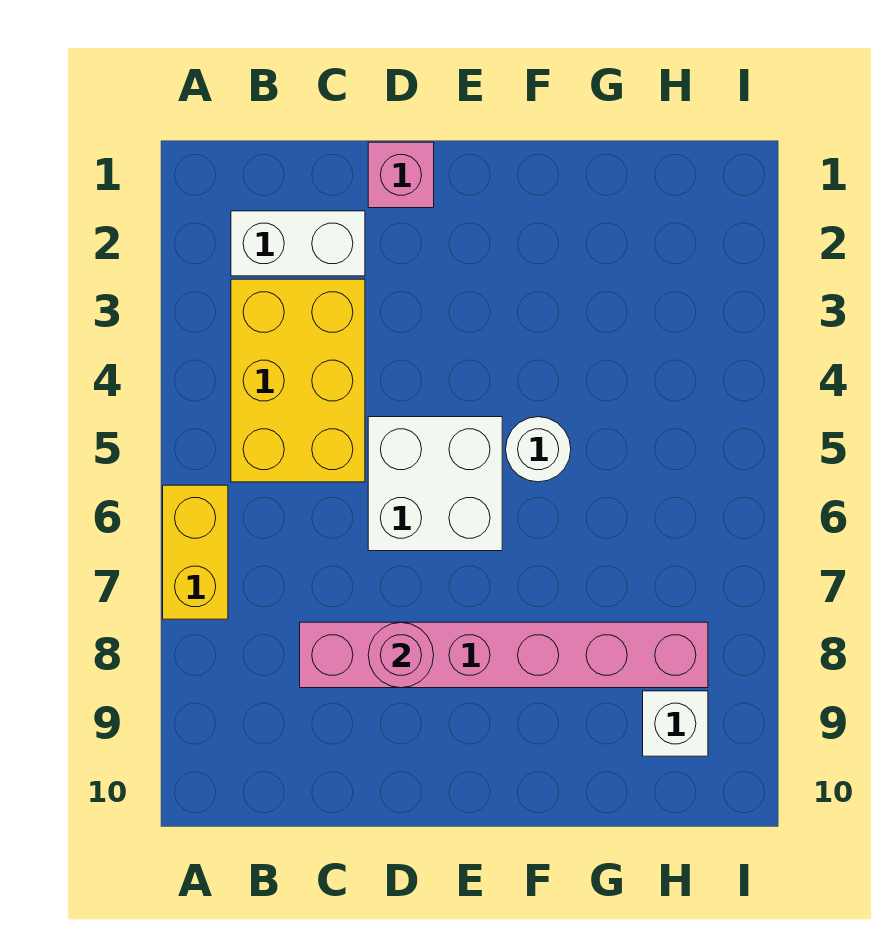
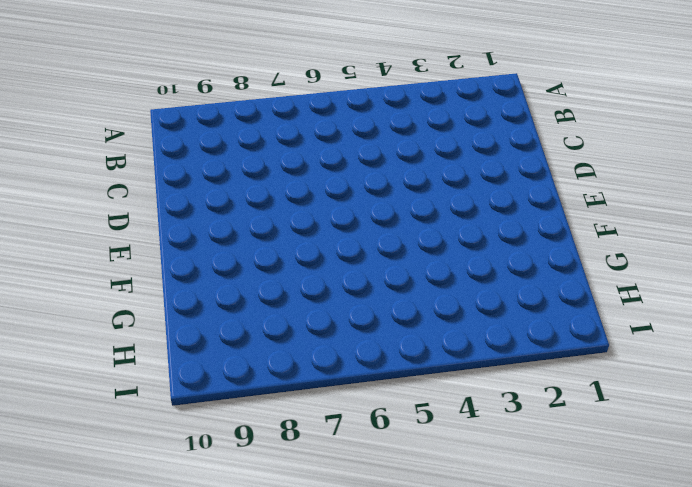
none -> yellow 1x2 brick [163,485,228,619]
none -> white 1x2 brick [231,211,365,276]

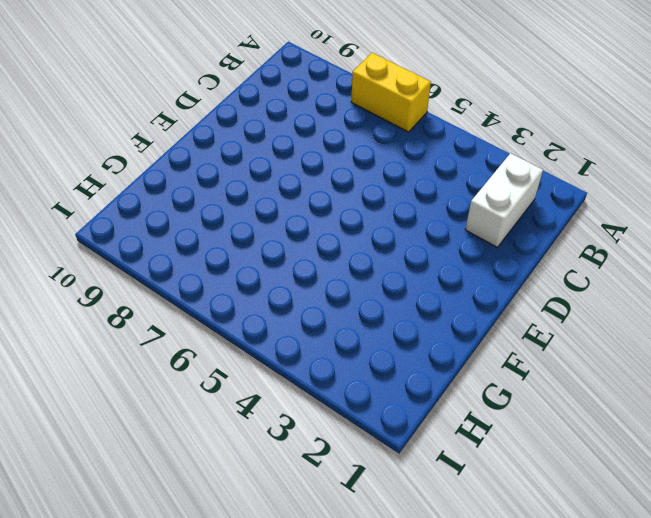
none -> yellow 2x3 brick [231,279,365,482]
none -> pink 1x6 brick [300,622,708,688]

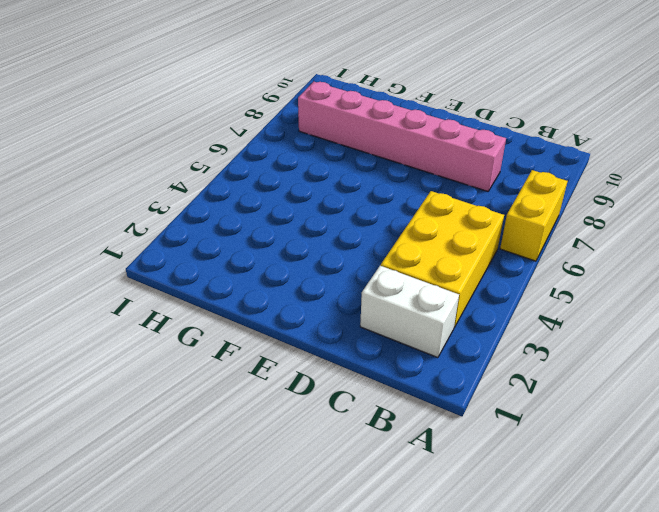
none -> pink 1x1 brick [368,142,434,208]
none -> white 2x2 brick [368,417,502,551]

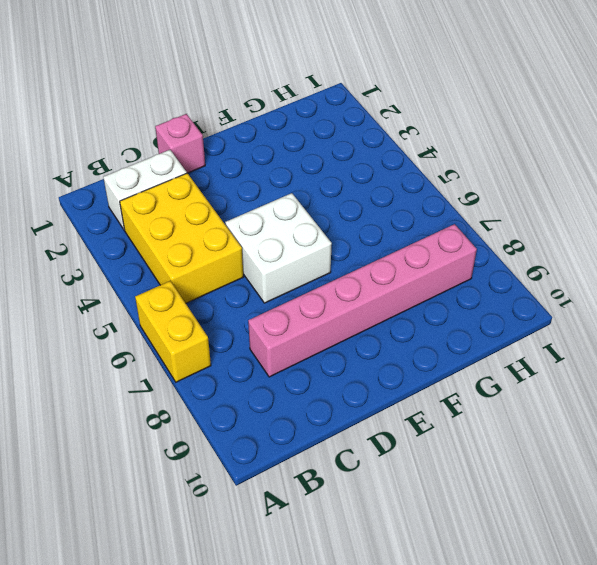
none -> white 1x1 round brick [506,417,571,482]
none -> white 1x1 brick [643,691,708,756]

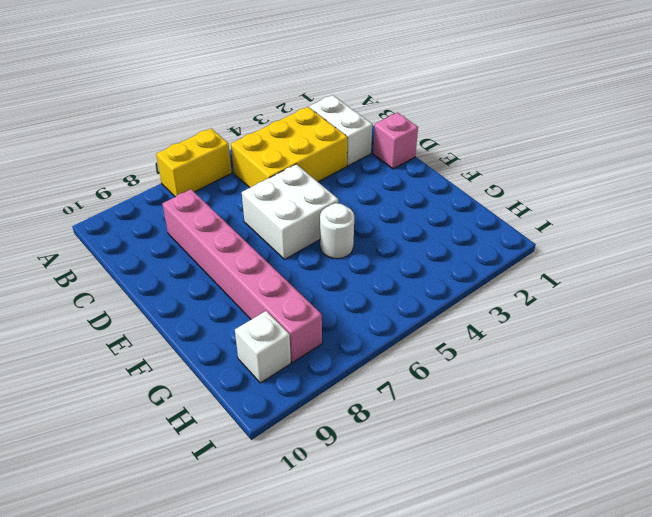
none -> pink 1x1 round brick [368,622,434,688]

